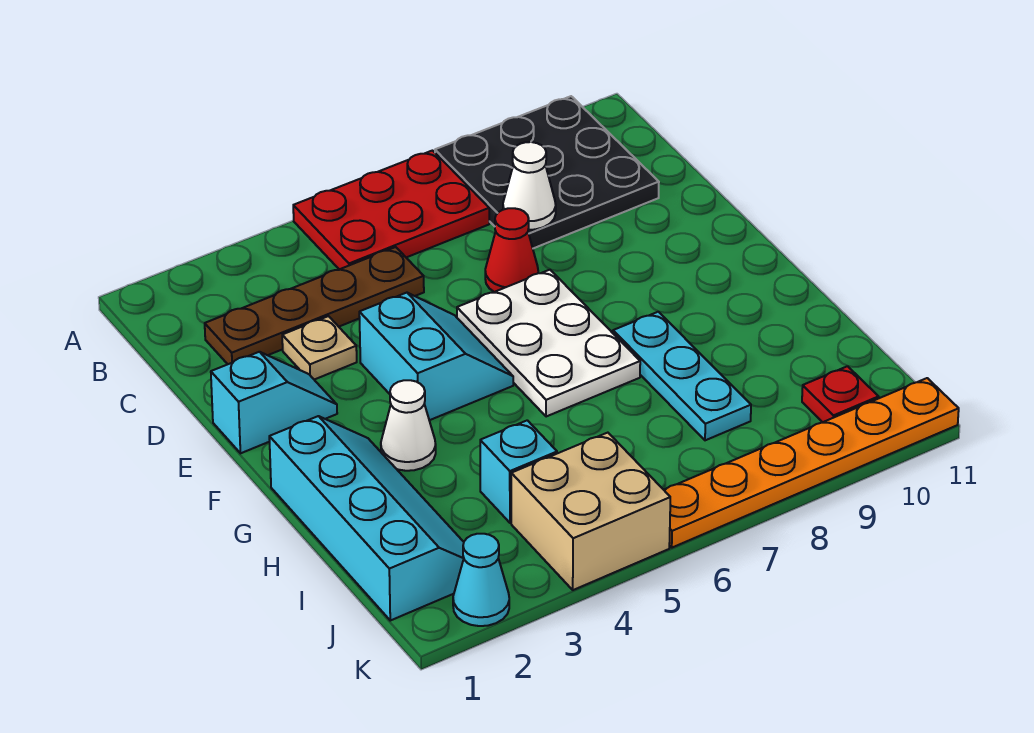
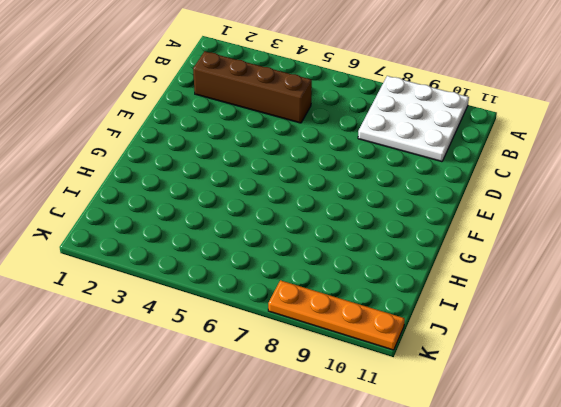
white 3x3 plate [358,76,469,162] -> black 3x3 plate [435,96,659,248]
brown 1x4 brick [193,51,312,123] -> brown 1x4 plate [205,247,424,364]
orange 1x4 plate [268,280,405,350] -> orange 1x6 plate [664,378,959,548]
none -> red 2x3 plate [293,151,489,269]
none -> tan 1x1 plate [282,316,357,380]
none -> red 1x1 cone [485,208,538,292]

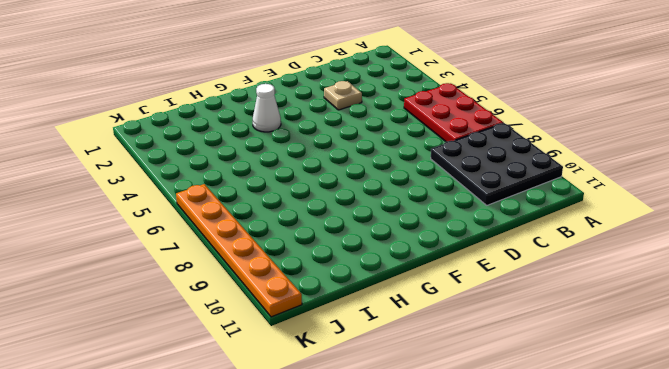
none -> brown 1x4 plate [205,247,424,364]
none -> red 1x1 cone [485,208,538,292]
none -> cyan 1x2 slope [211,352,337,453]

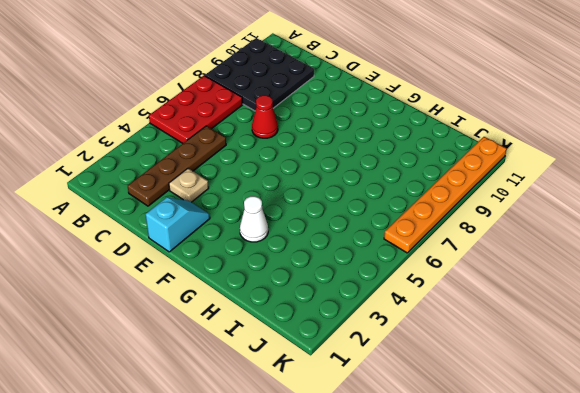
none -> cyan 2x2 slope [359,293,513,420]
none -> white 2x3 plate [457,270,640,417]
none -> cyan 2x4 slope [269,416,464,620]

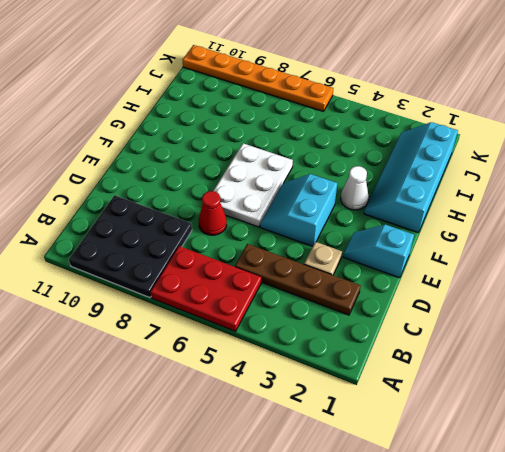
none -> cyan 1x3 plate [613,312,751,440]
none -> cyan 1x1 brick [480,420,557,523]
none -> tan 2x2 brick [511,433,670,590]

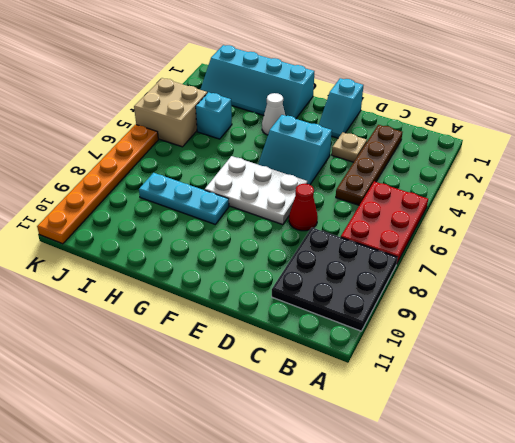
none -> red 1x1 plate [802,366,879,422]
none -> cyan 1x1 cone [453,534,509,626]
none -> white 1x1 cone [503,142,556,230]

